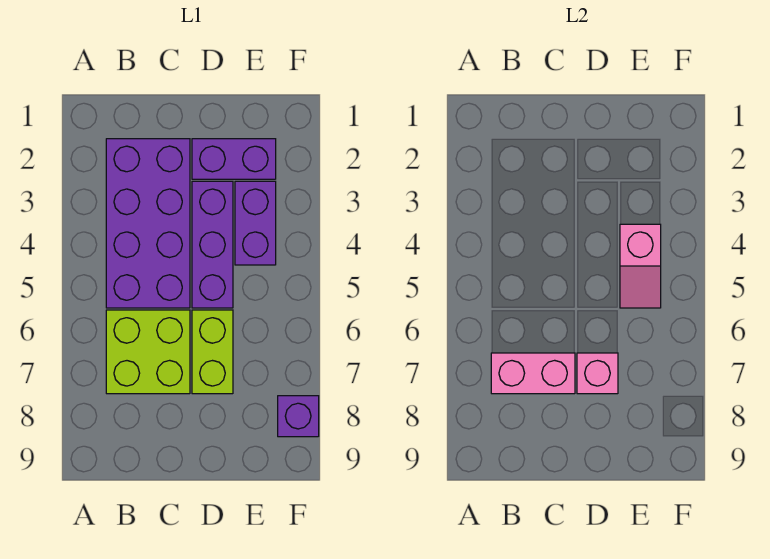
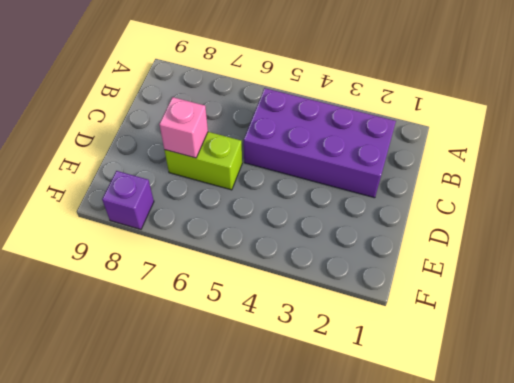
none -> lime 2x2 brick [106,310,190,394]
none -> purple 1x2 brick [192,139,276,179]

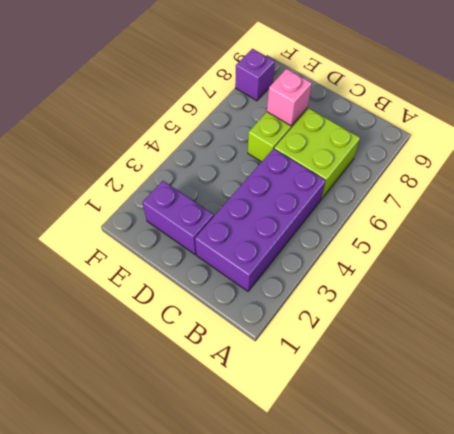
none -> purple 1x3 brick [192,181,233,308]
none -> purple 1x2 brick [235,181,276,265]

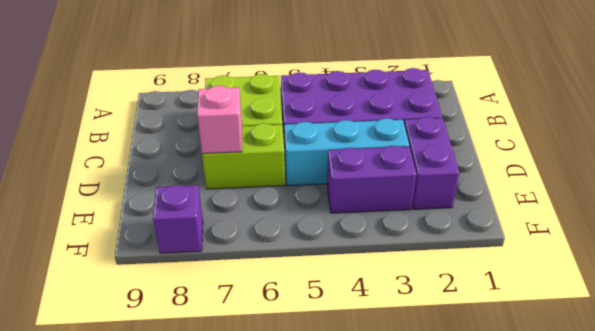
cyan 1x3 brick [284,118,409,186] -> purple 1x3 brick [192,181,233,308]
none -> pink 1x2 brick [491,353,575,394]
none -> pink 1x2 slope [620,224,661,308]

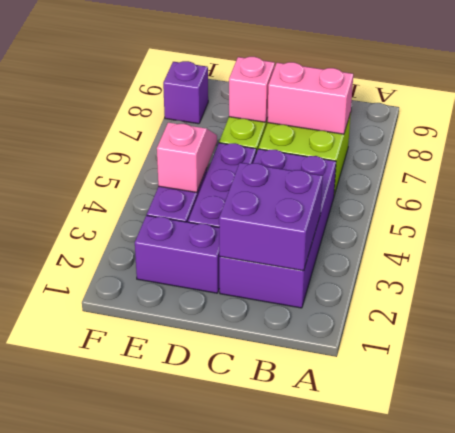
purple 2x2 brick [219,162,323,271] -> none

